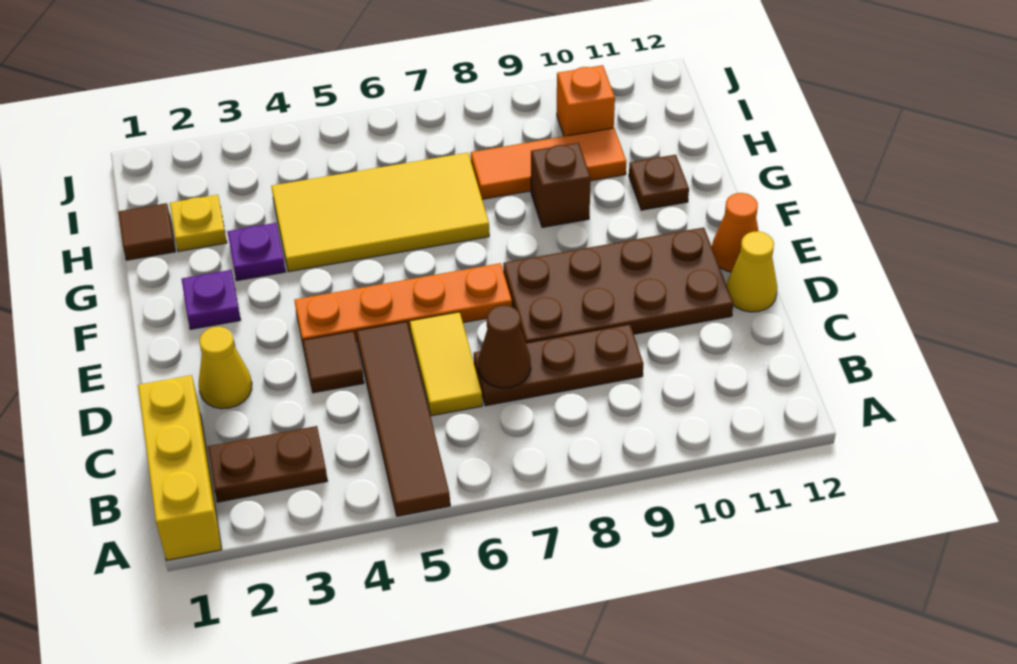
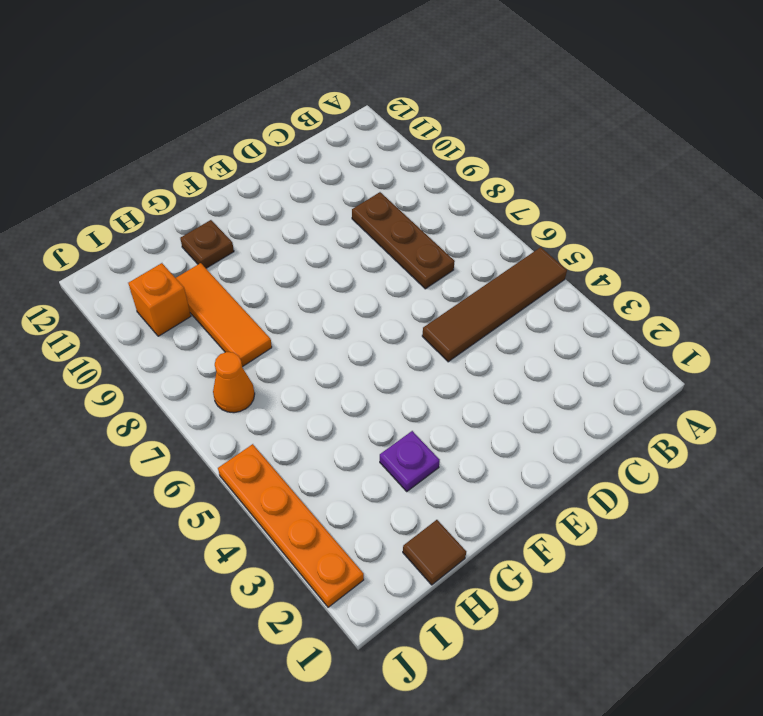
orange 1x1 cone [213,352,255,413] -> orange 1x1 cone moved to [712,193,758,272]
orange 1x4 plate [218,444,364,607] -> orange 1x4 plate moved to [294,263,512,348]
none -> yellow 1x3 brick [138,375,222,560]
none -> brown 1x2 plate [208,426,327,502]
none -> yellow 1x2 tile [410,312,482,416]

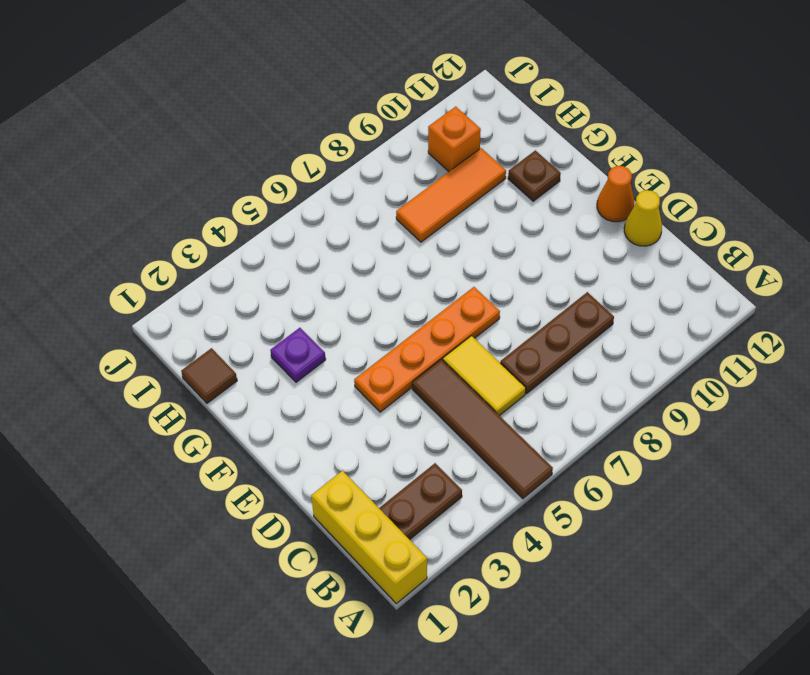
none -> yellow 1x1 cone [199,327,252,409]
none -> brown 1x1 tile [303,331,364,393]
none -> brown 2x4 plate [503,227,733,343]

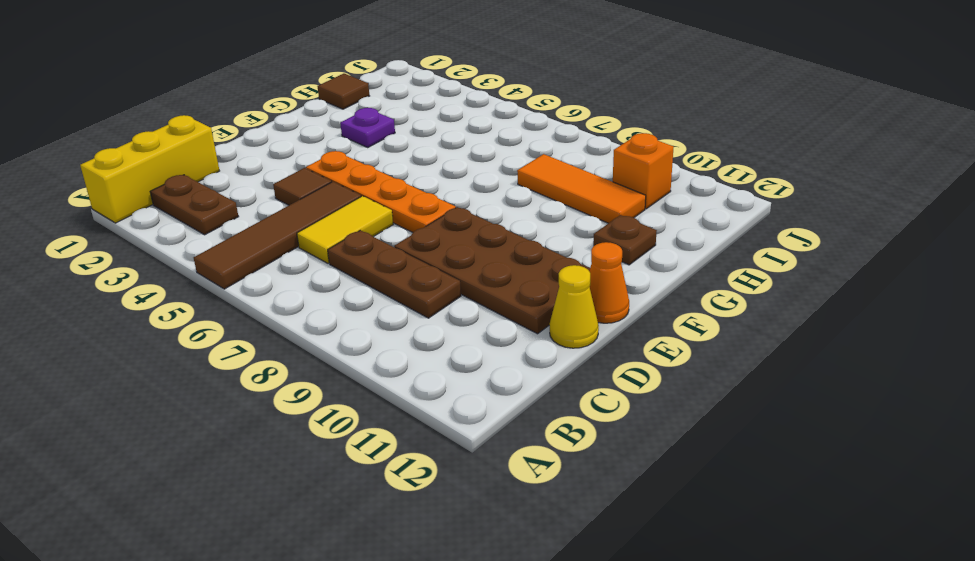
none -> yellow 1x1 cone [199,327,252,409]
none -> purple 1x1 plate [182,270,241,329]
none -> yellow 2x4 tile [271,153,489,272]

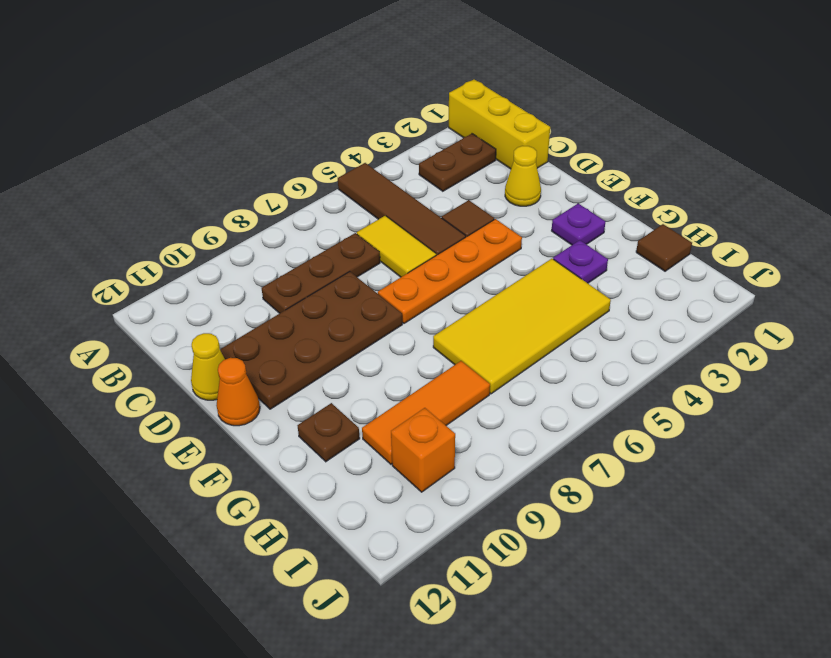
none -> brown 1x1 brick [531,143,591,227]
none -> yellow 1x1 plate [170,195,227,251]
none -> brown 1x1 cone [478,305,531,388]

